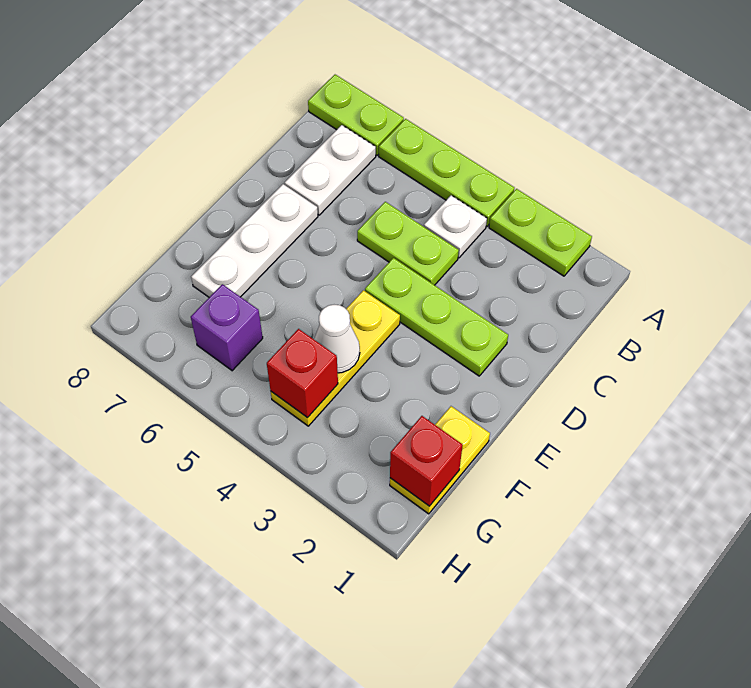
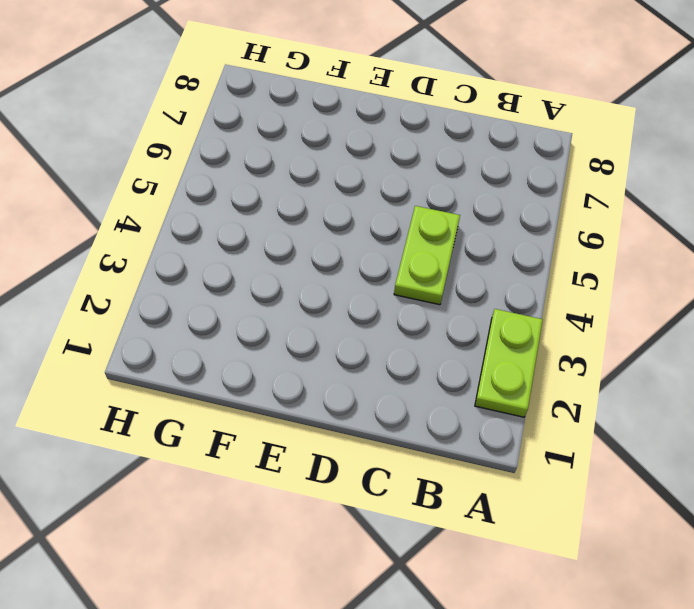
none -> lime 1x3 plate [379,119,514,226]
none -> lime 1x2 plate [308,75,404,155]
none -> white 1x1 plate [424,195,487,258]

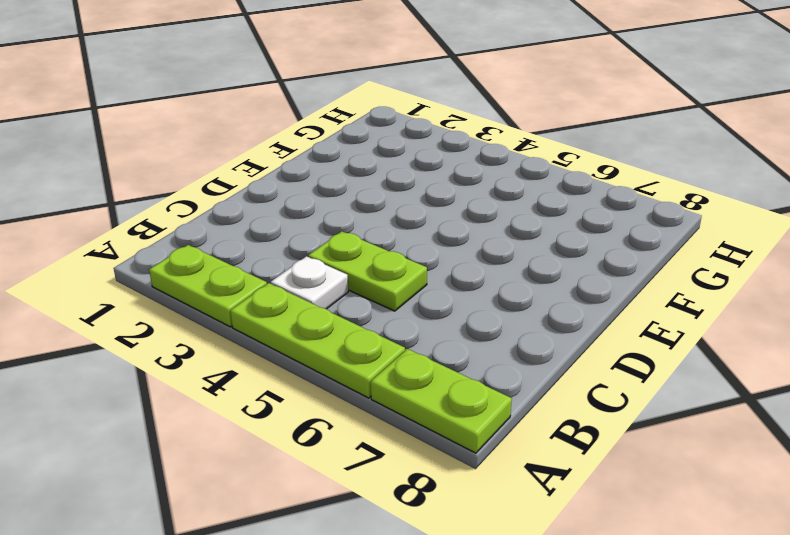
none -> white 1x2 plate [285,125,376,215]
none -> lime 1x3 plate [365,258,508,376]
none -> white 1x3 plate [191,184,318,297]

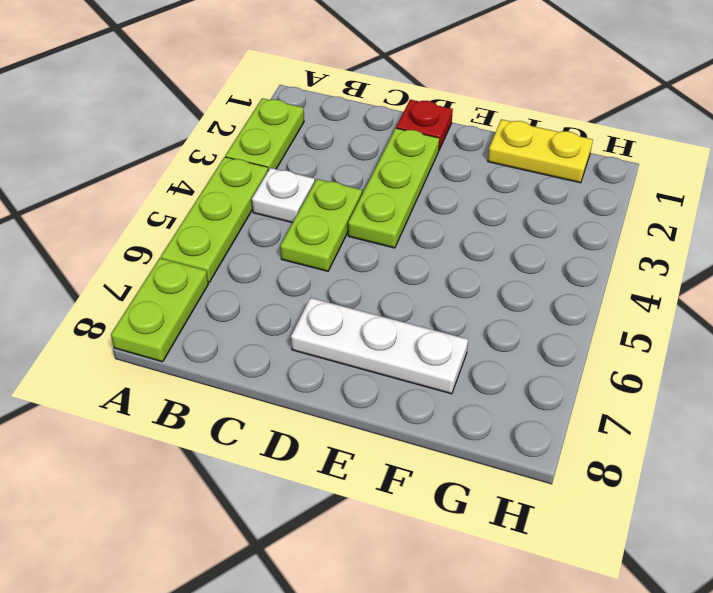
red 1x1 plate [396,100,453,150] -> none
none -> white 1x2 plate [285,125,376,215]
none -> yellow 1x3 plate [271,290,400,426]
none -> purple 1x1 brick [191,284,263,371]

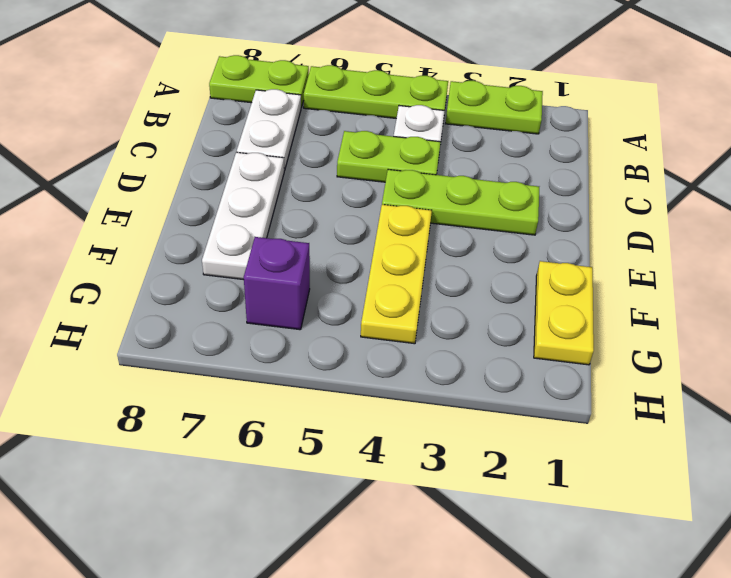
none -> white 1x1 cone [314,305,360,373]
none -> red 1x1 brick [390,416,463,506]
none -> red 1x1 brick [267,329,338,418]

